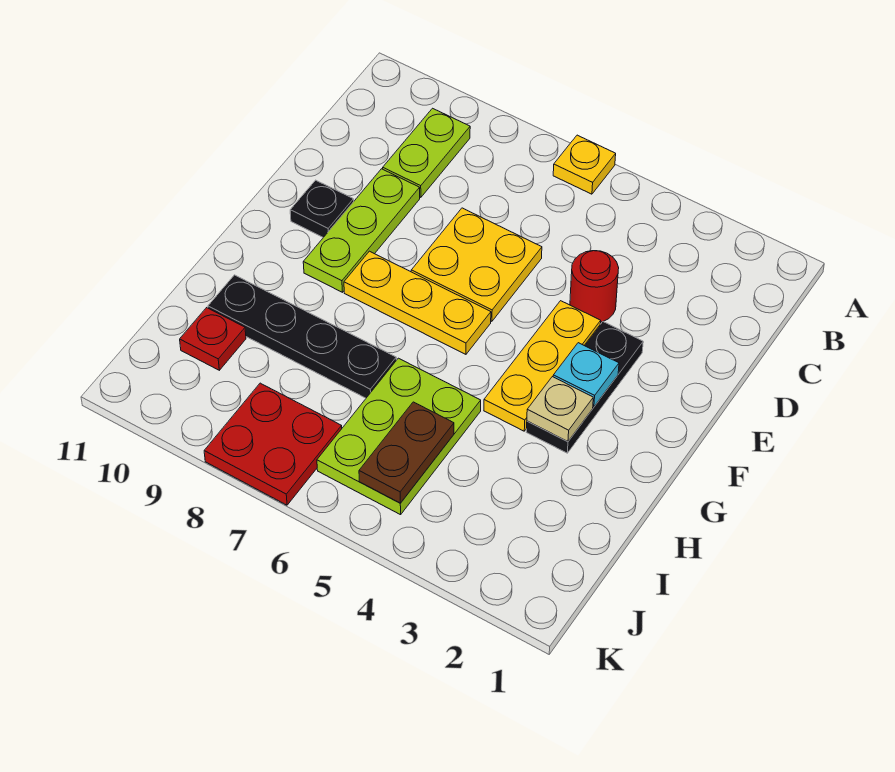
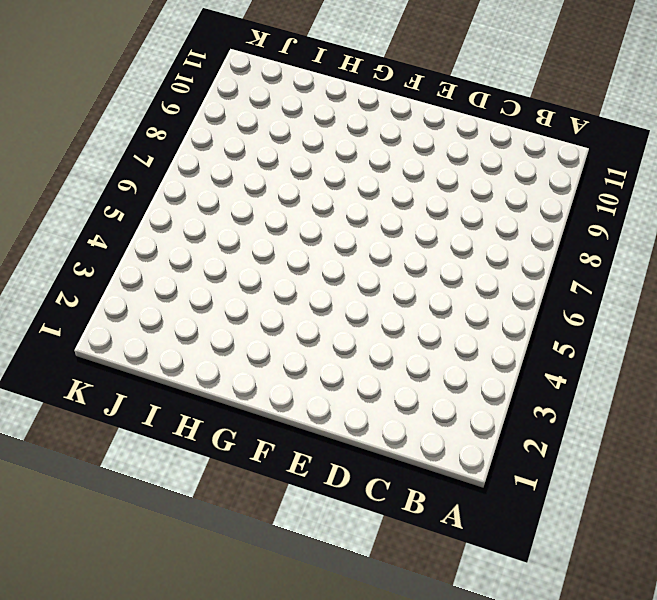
none -> yellow 1x1 plate [553,135,616,194]
none -> lime 1x2 plate [383,108,470,197]
none -> red 1x1 round brick [570,251,619,322]

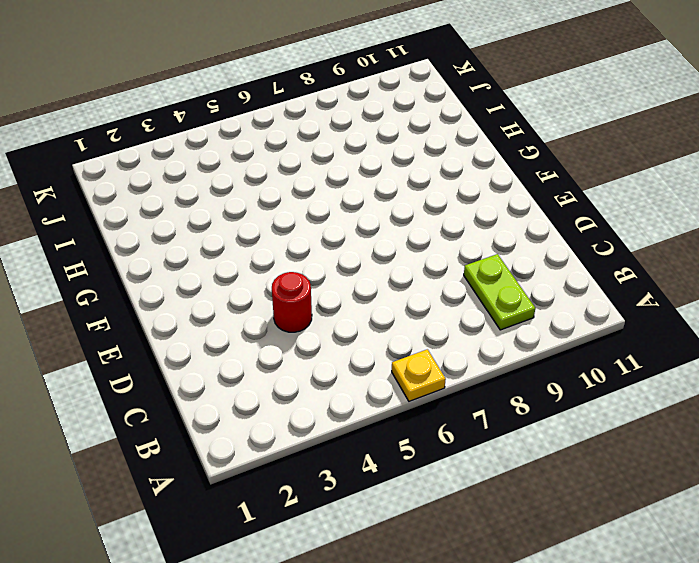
none -> yellow 2x2 plate [411,208,542,321]
none -> lime 1x3 plate [303,169,420,292]
none -> black 1x3 plate [526,322,643,453]

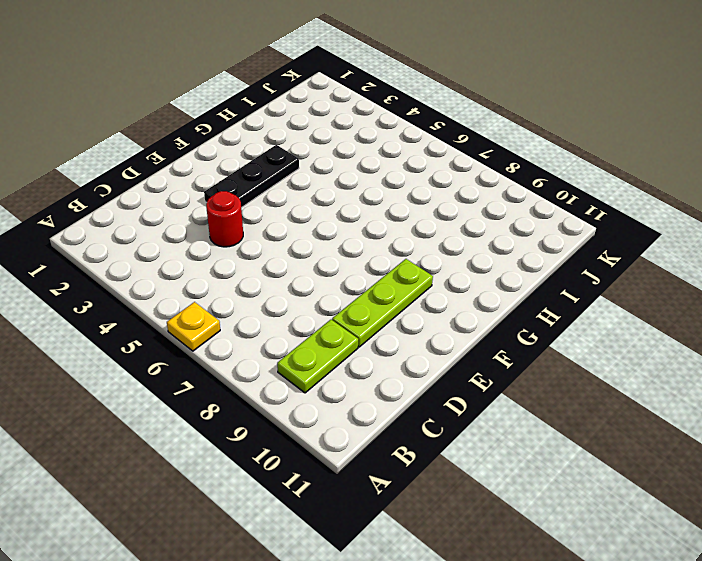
none -> yellow 2x2 plate [411,208,542,321]
none -> yellow 1x3 plate [484,301,601,431]
none -> black 1x1 plate [290,180,354,238]

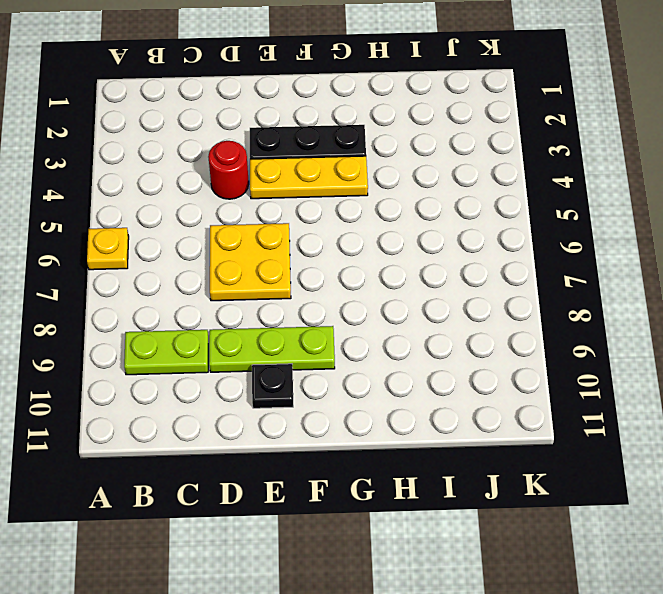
none -> yellow 1x3 plate [344,251,491,354]
none -> lime 2x3 plate [317,358,481,515]
none -> black 1x4 plate [208,275,396,398]

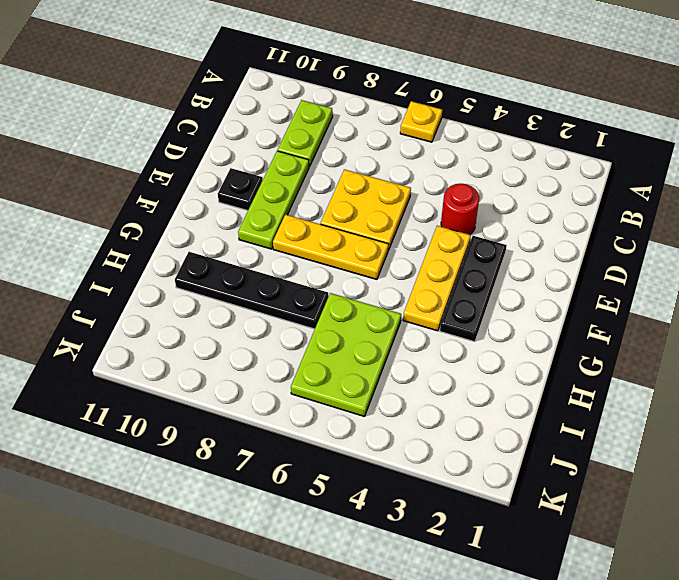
none -> red 1x1 plate [180,308,246,370]
none -> red 2x2 plate [204,383,342,505]
none -> cyan 1x1 plate [553,343,619,407]

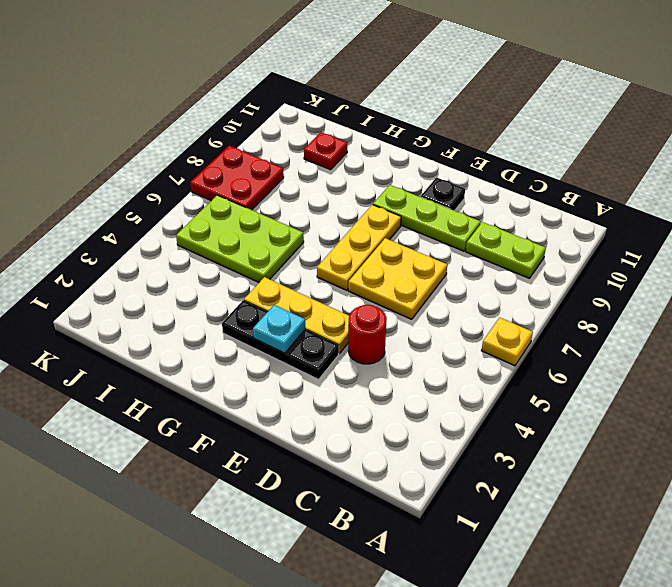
none -> black 1x4 plate [208,275,396,398]
none -> tan 1x1 plate [527,377,593,442]
none -> brown 1x2 plate [359,402,454,503]

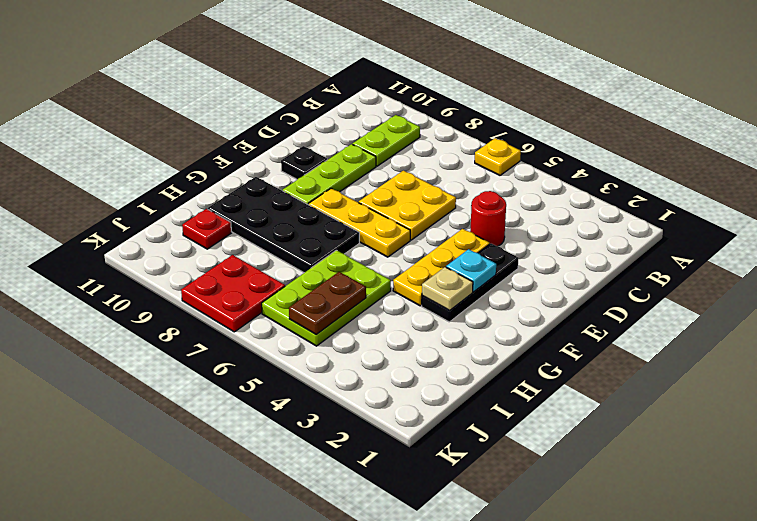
black 2x4 plate [208,177,359,273] -> black 1x4 plate [208,275,396,398]

